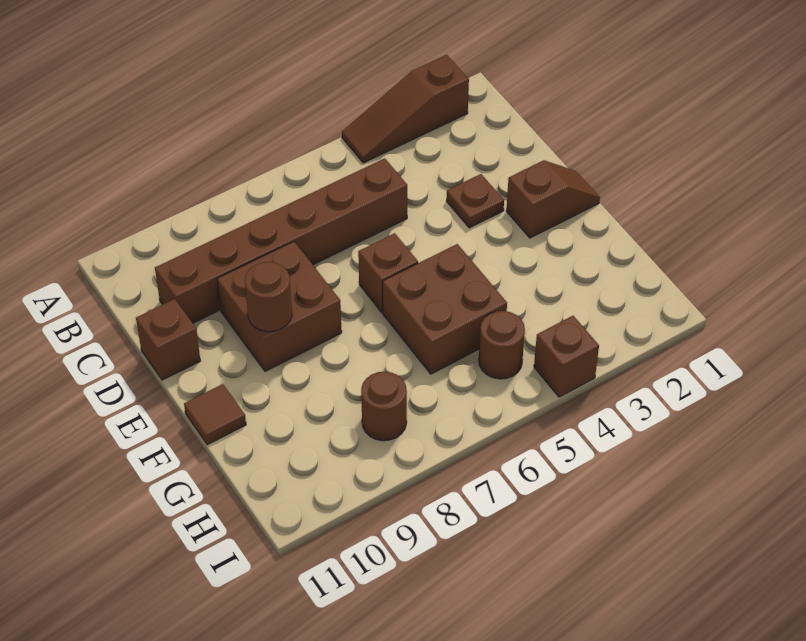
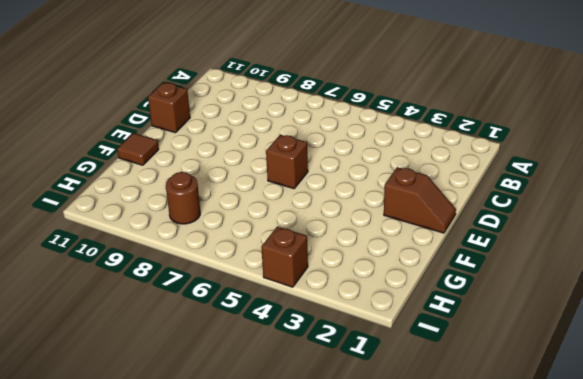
none -> brown 1x3 slope [342,55,469,163]
none -> brown 1x6 brick [155,158,407,323]
none -> brown 1x1 plate [446,174,504,228]

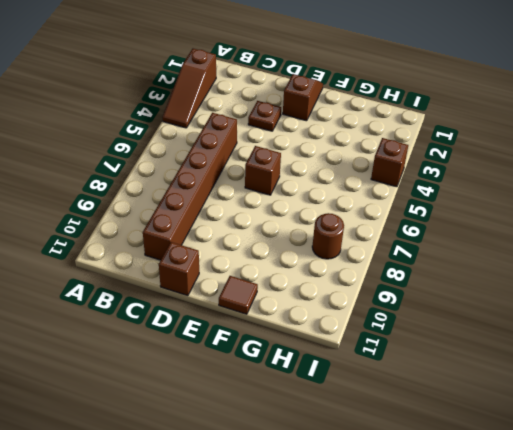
none -> brown 2x2 brick [217,242,342,371]
none -> brown 2x2 brick [383,244,507,374]
none -> brown 1x1 round brick [479,311,525,379]

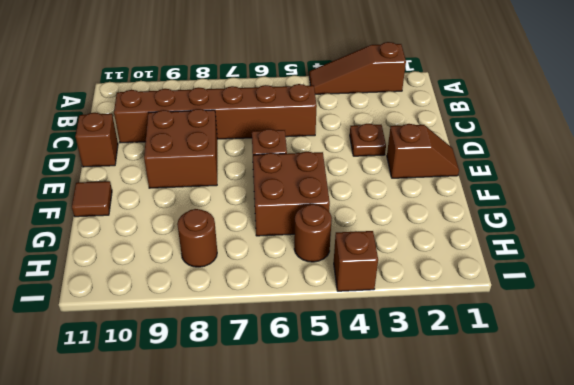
none -> brown 1x1 round brick [245,262,292,332]

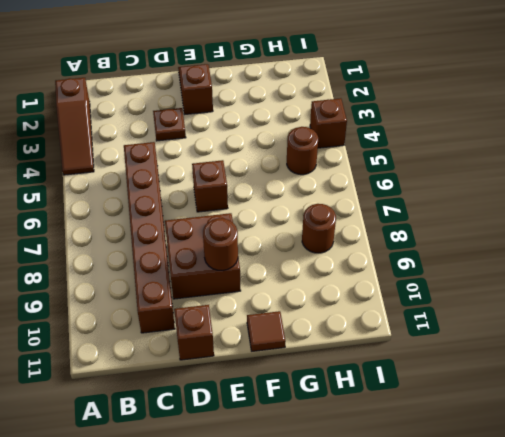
none -> brown 2x2 brick [383,244,507,374]

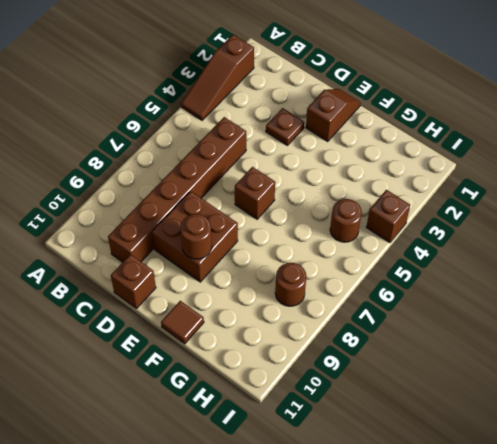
none -> brown 2x2 brick [383,244,507,374]

